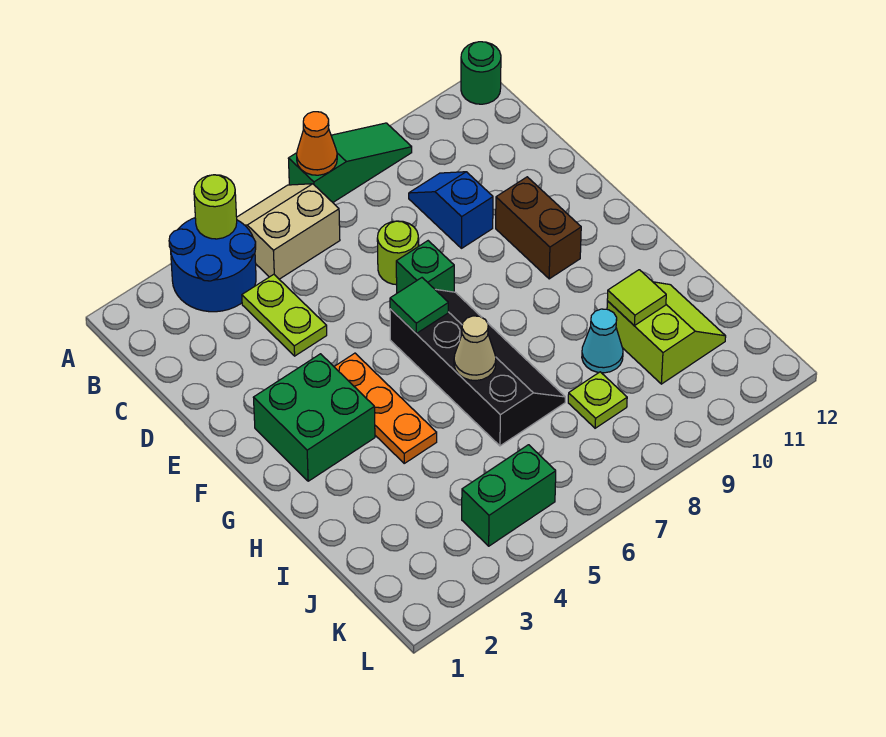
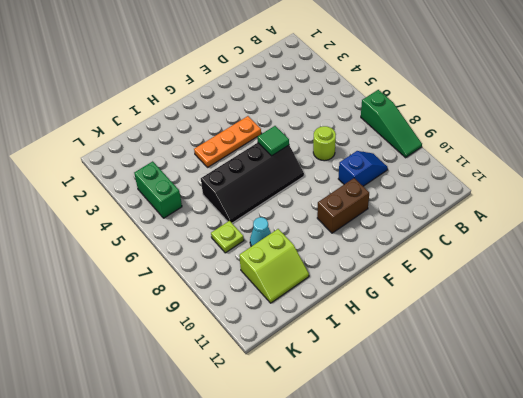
none -> blue 2x2 round brick [169,218,256,312]
none -> tan 2x2 slope [237,184,340,279]
none -> green 1x1 round brick [461,42,501,104]

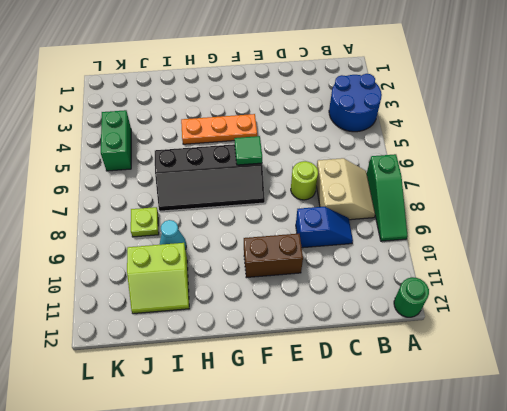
tan 2x2 slope [316,158,375,220] -> tan 2x2 slope moved to [237,184,340,279]
none -> lime 1x2 plate [242,274,327,356]
none -> green 1x1 brick [396,241,454,293]
none -> green 2x2 brick [253,354,375,481]

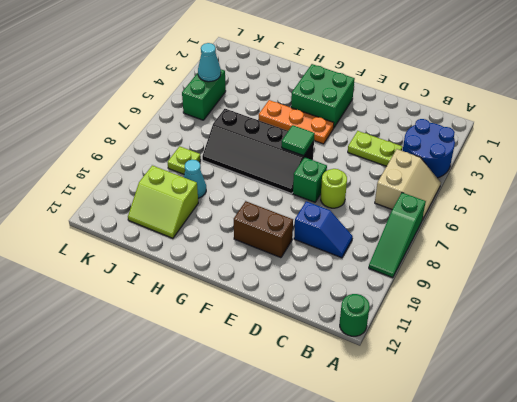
cyan 1x1 cone [198,43,221,82] -> none
none -> lime 1x1 round brick [194,175,237,239]
none -> orange 1x1 cone [297,112,337,175]
none -> tan 1x1 cone [454,316,496,381]

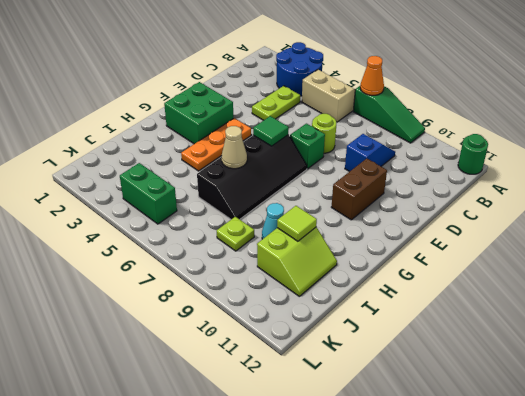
none -> lime 1x1 round brick [194,175,237,239]

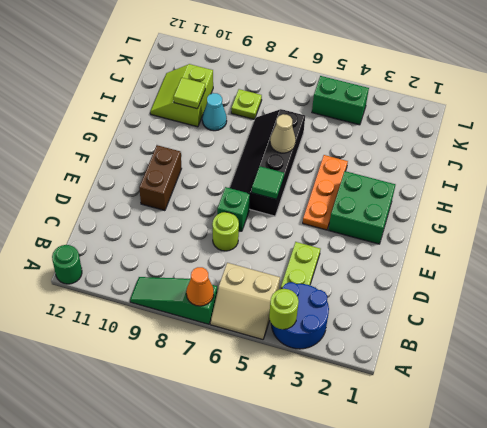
none -> blue 1x2 slope [409,172,493,248]

